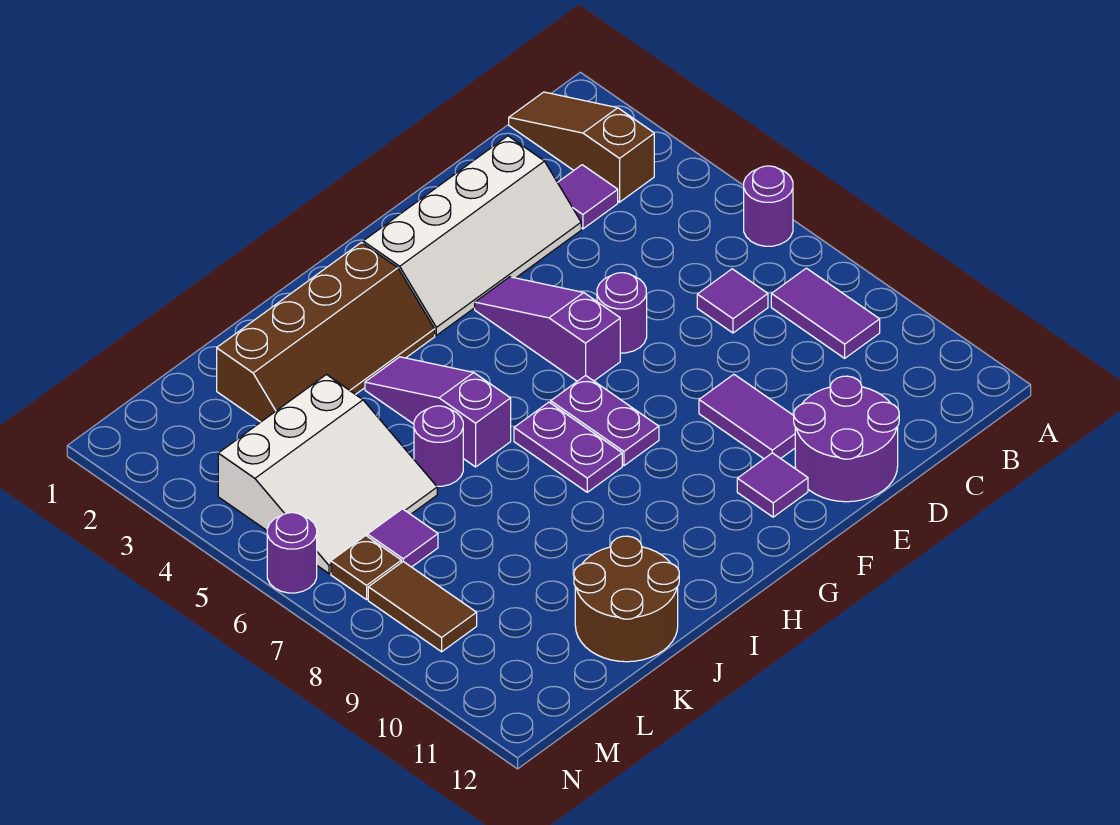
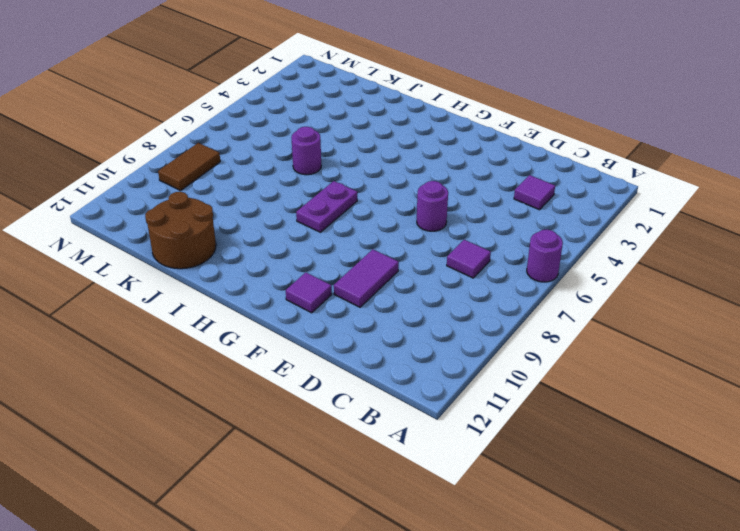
none -> brown 1x3 slope [509,92,654,202]
none -> purple 1x2 tile [771,268,880,358]
none -> white 2x4 slope [363,136,581,335]

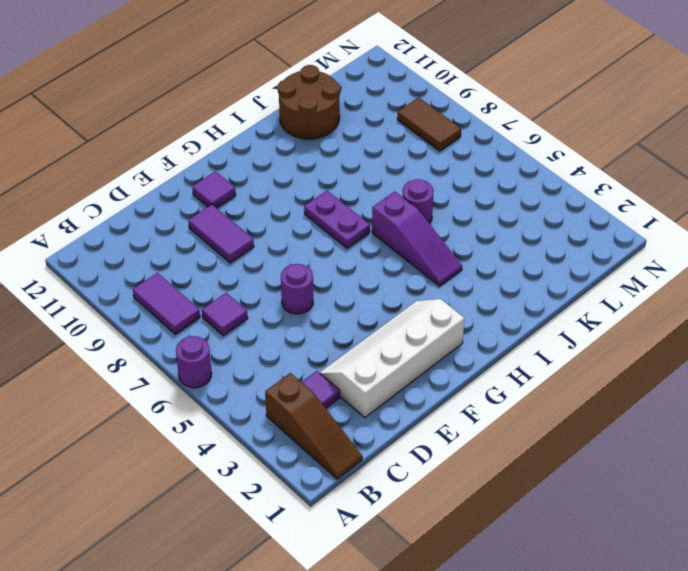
none -> purple 2x2 round brick [794,376,899,502]
none -> purple 1x3 slope [475,277,620,381]
none -> purple 1x2 plate [551,375,659,466]

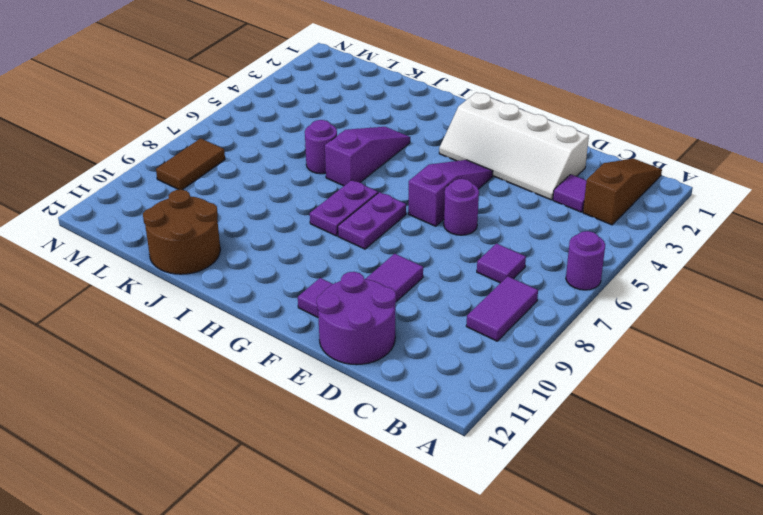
none -> brown 2x4 slope [217,242,435,422]
none -> white 3x3 slope [218,375,437,574]
none -> purple 1x1 tile [368,509,438,567]

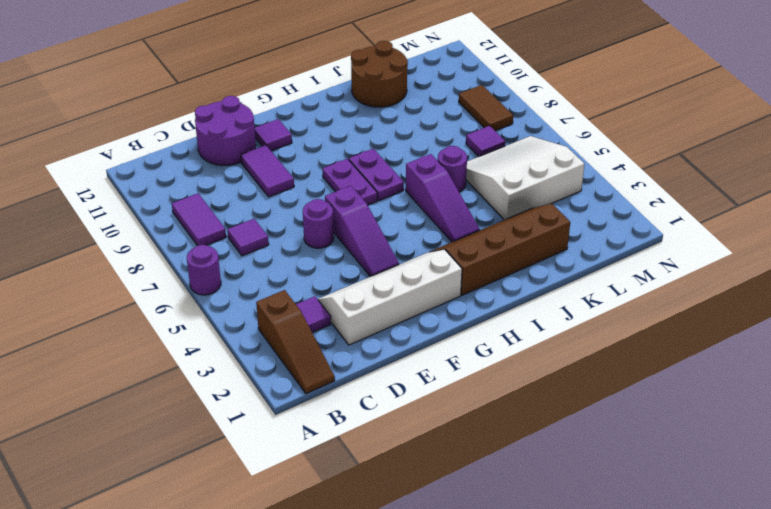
none -> brown 1x1 plate [331,536,401,600]
none -> purple 1x1 round brick [267,513,317,593]

